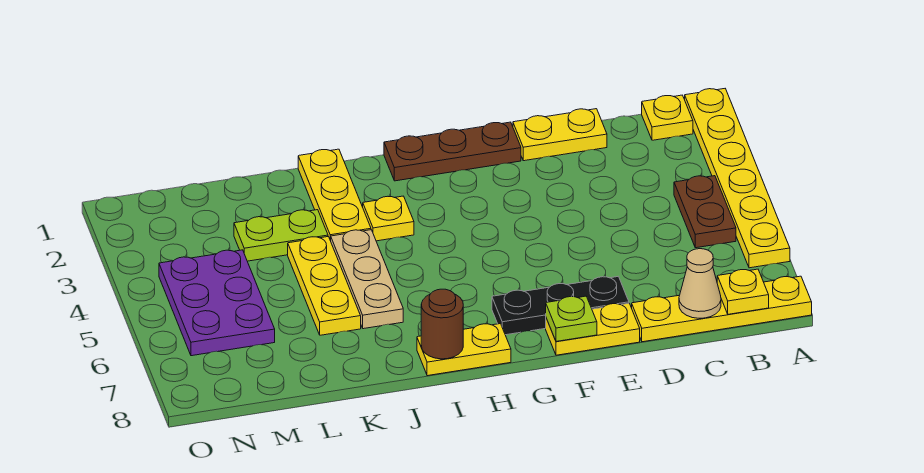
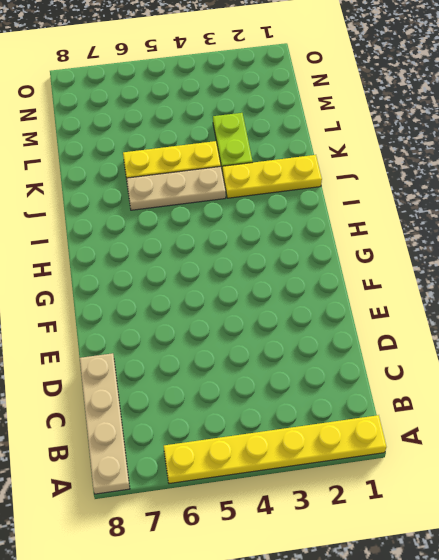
tan 1x4 plate [80,353,130,494] -> yellow 1x4 plate [632,276,812,342]
none -> yellow 1x1 plate [642,95,693,140]
none -> brown 1x2 plate [674,176,736,248]
none -> yellow 1x2 plate [513,109,607,161]

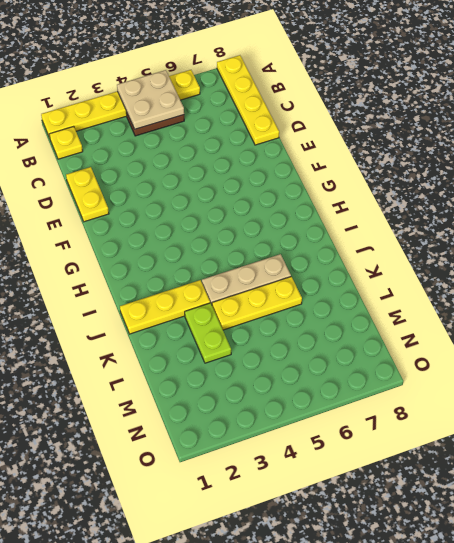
tan 2x2 plate [117,70,184,129] -> none
none -> black 1x3 plate [492,276,629,335]
none -> yellow 1x2 plate [546,303,640,355]
none -> brown 1x3 plate [384,122,521,181]

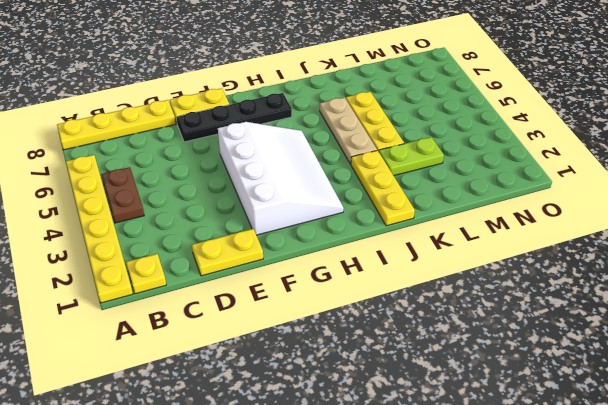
black 1x4 plate [176,93,292,142] -> black 1x3 plate [492,276,629,335]
white 3x4 slope [218,122,344,235] -> none
none -> brown 1x3 plate [384,122,521,181]
none -> yellow 1x2 plate [417,324,511,376]
none -> yellow 1x1 plate [363,196,414,241]

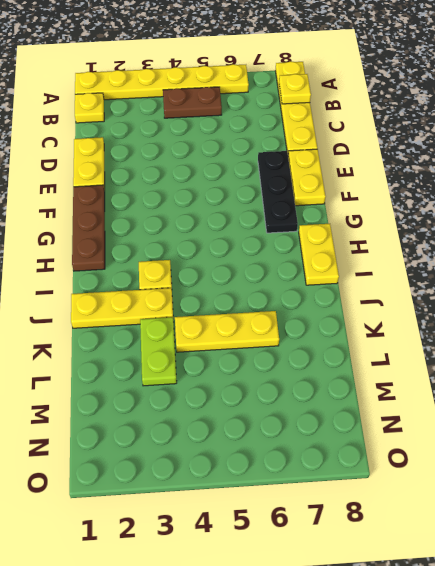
none -> tan 1x3 plate [331,230,403,329]
none -> purple 2x3 plate [159,250,275,356]
none -> tan 1x1 cone [679,249,721,318]

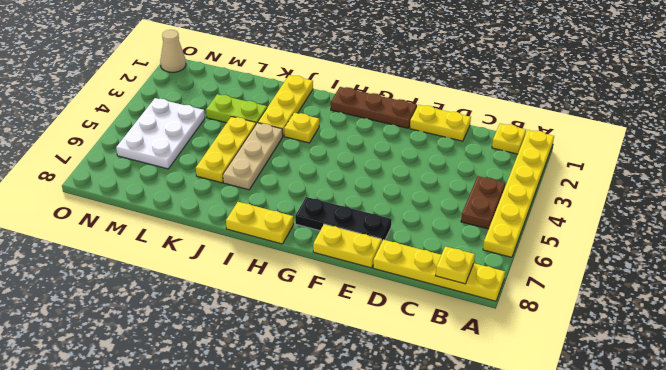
white 2x3 plate [116,98,205,169] -> purple 2x3 plate [159,250,275,356]
tan 1x1 cone [160,30,186,72] -> tan 1x1 cone moved to [679,249,721,318]
none -> lime 1x1 plate [546,296,597,341]
none -> brown 1x1 round brick [421,289,463,359]

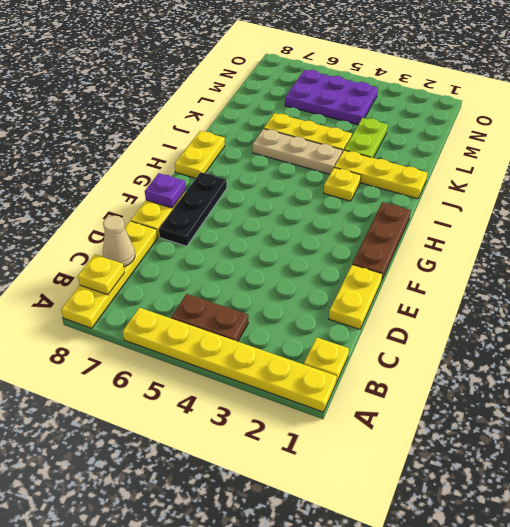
purple 1x1 plate [145,173,186,208] -> lime 1x1 plate [546,296,597,341]
none -> brown 1x1 round brick [421,289,463,359]

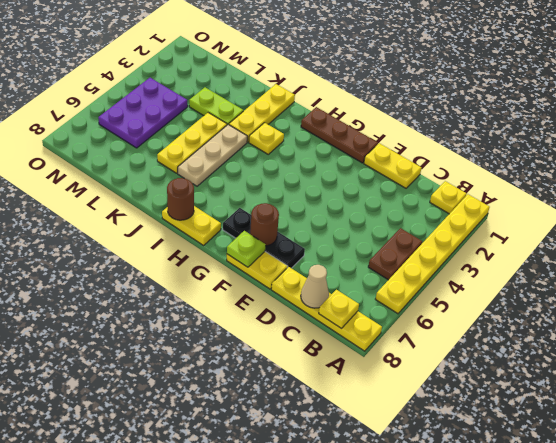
brown 1x1 round brick [250,203,279,246] -> none

